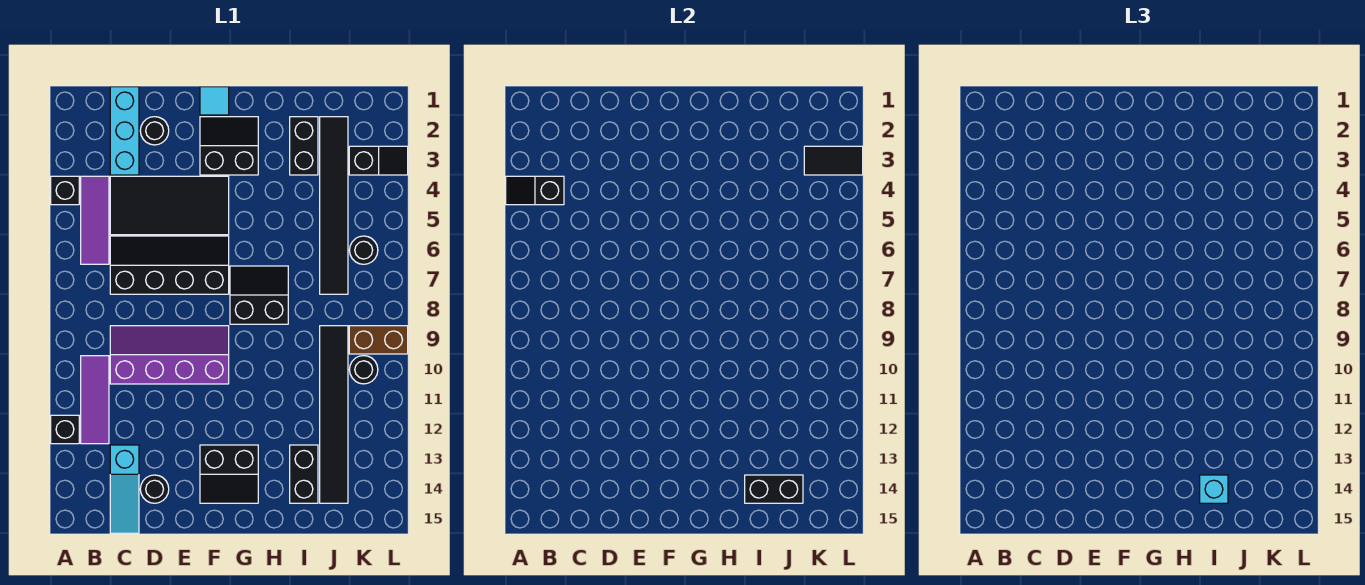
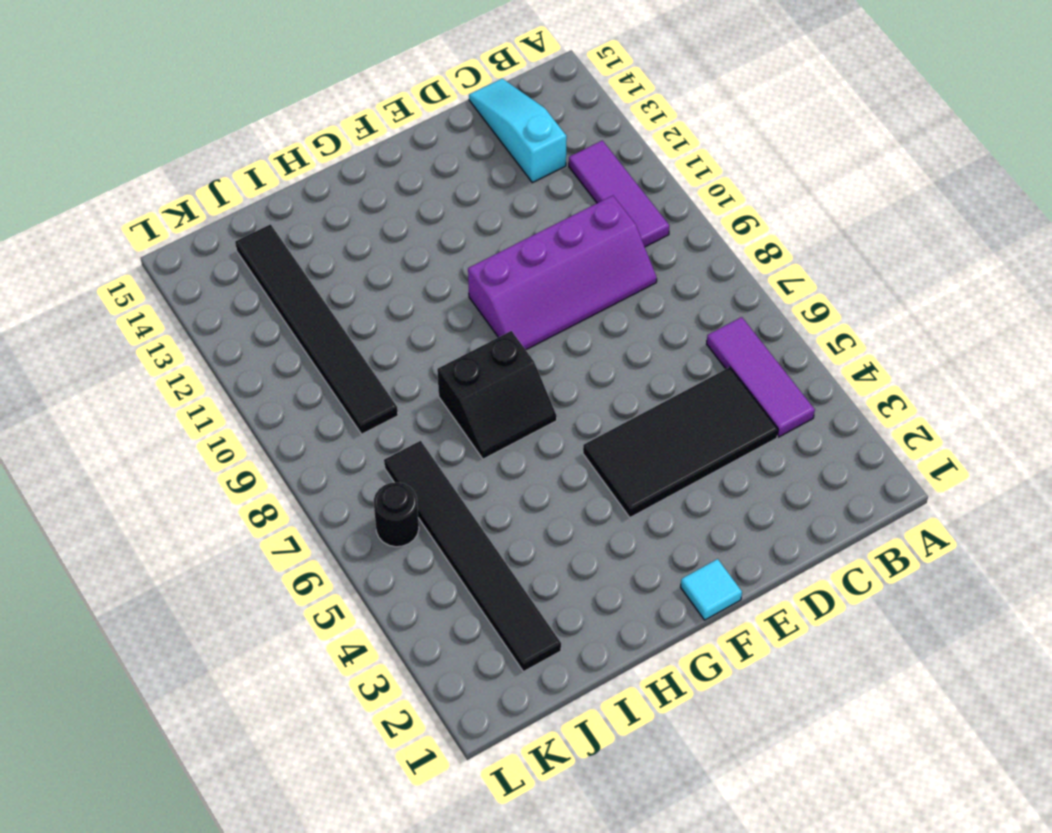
none -> black 1x1 brick [51,176,79,205]
none -> black 1x1 brick [51,415,79,444]
none -> cyan 1x3 brick [110,87,139,175]

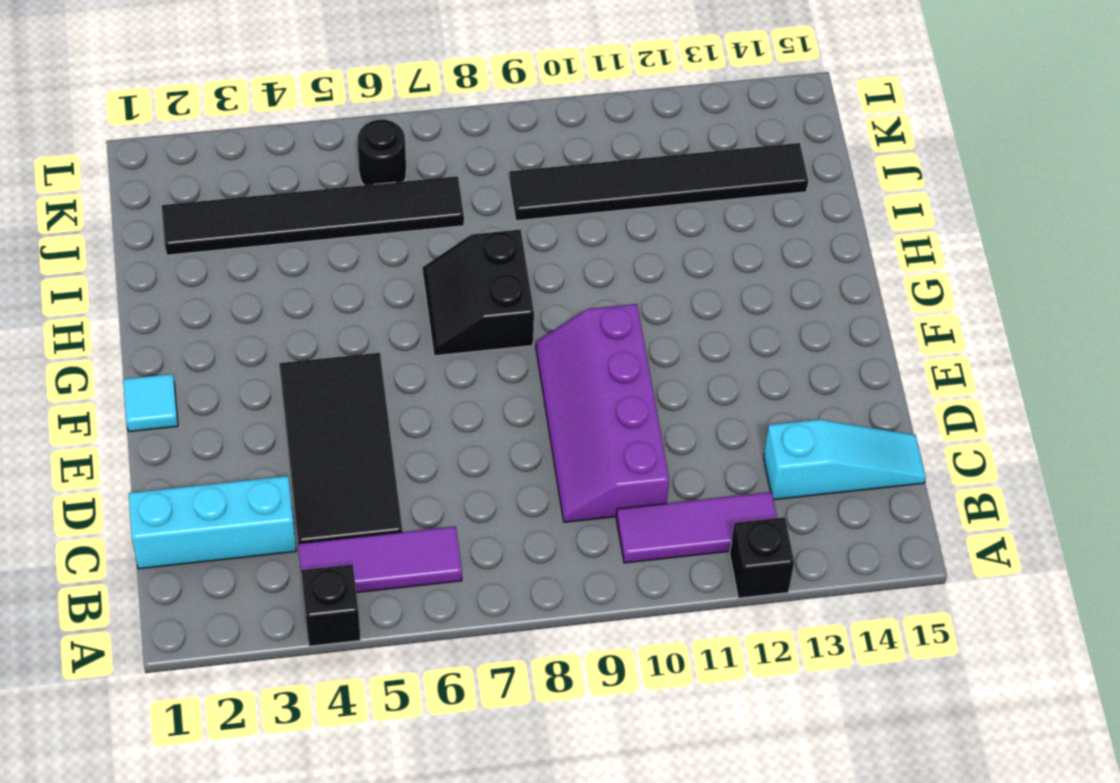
none -> black 2x4 slope [110,236,229,294]
none -> black 1x1 round brick [140,117,169,145]
none -> black 1x1 round brick [140,475,169,503]

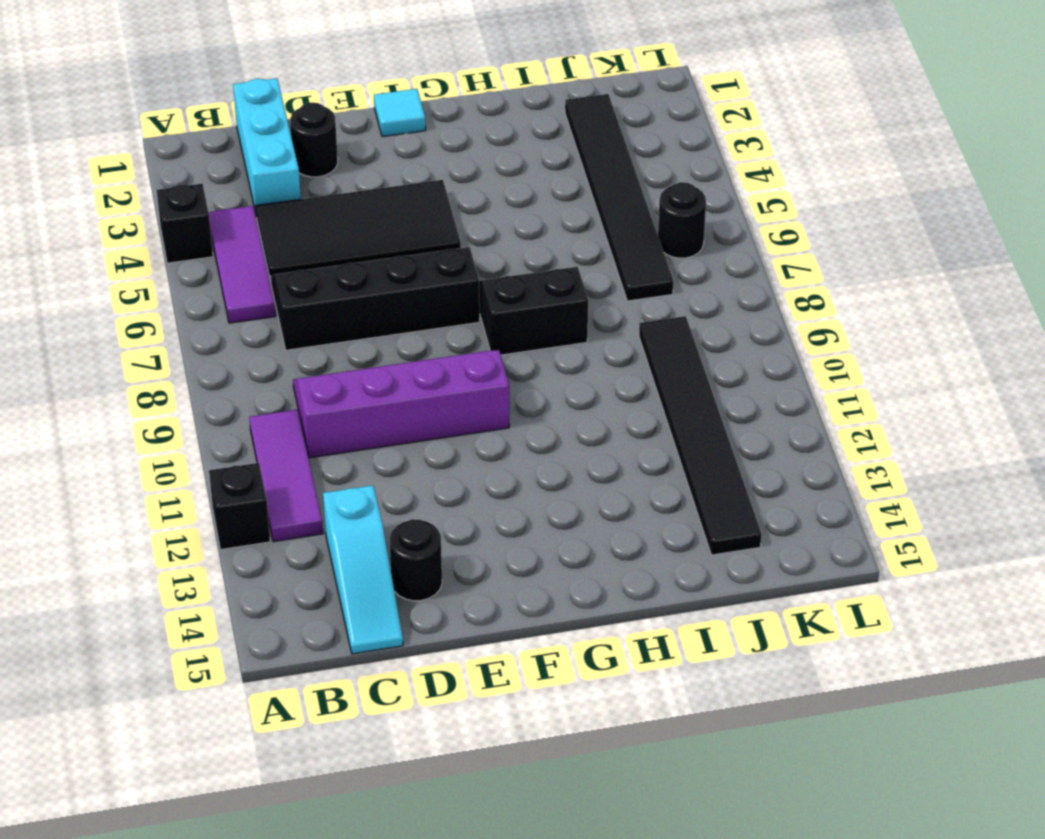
none -> black 2x2 slope [200,117,258,175]
none -> black 2x2 slope [200,445,258,503]
none -> black 1x2 brick [290,117,318,175]

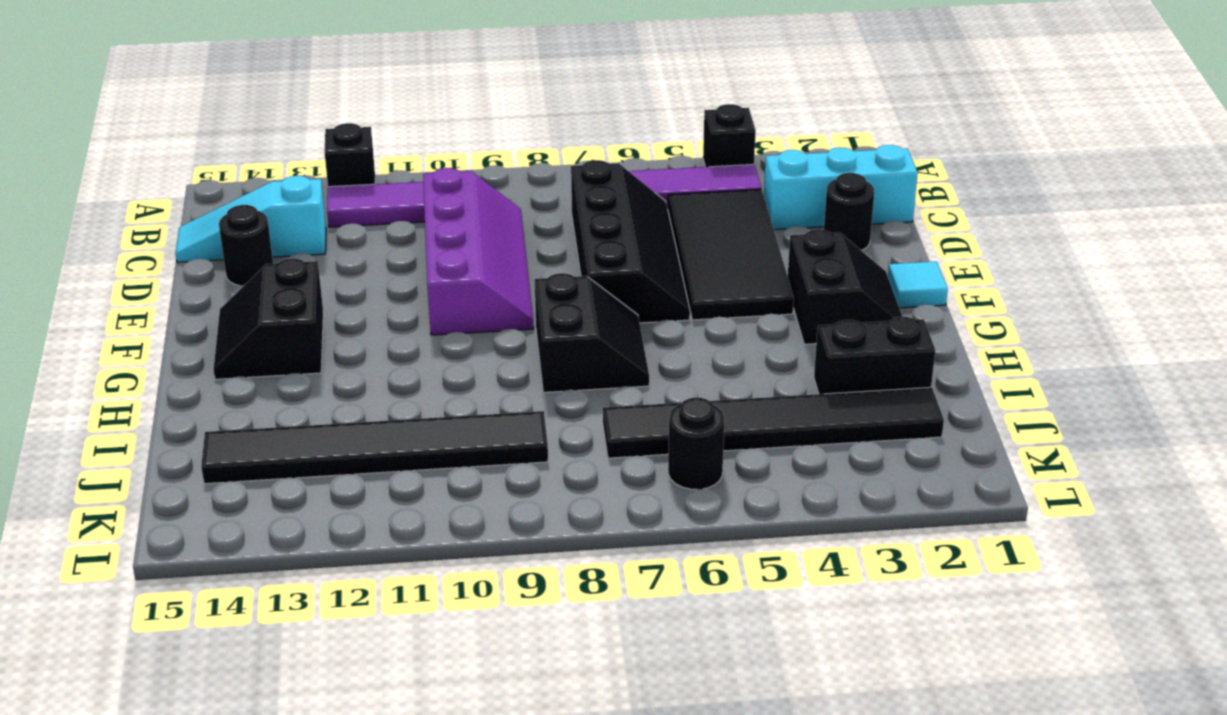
none -> black 1x2 brick [290,445,318,503]
none -> black 1x2 slope [349,146,408,175]
none -> brown 1x2 brick [349,326,408,354]

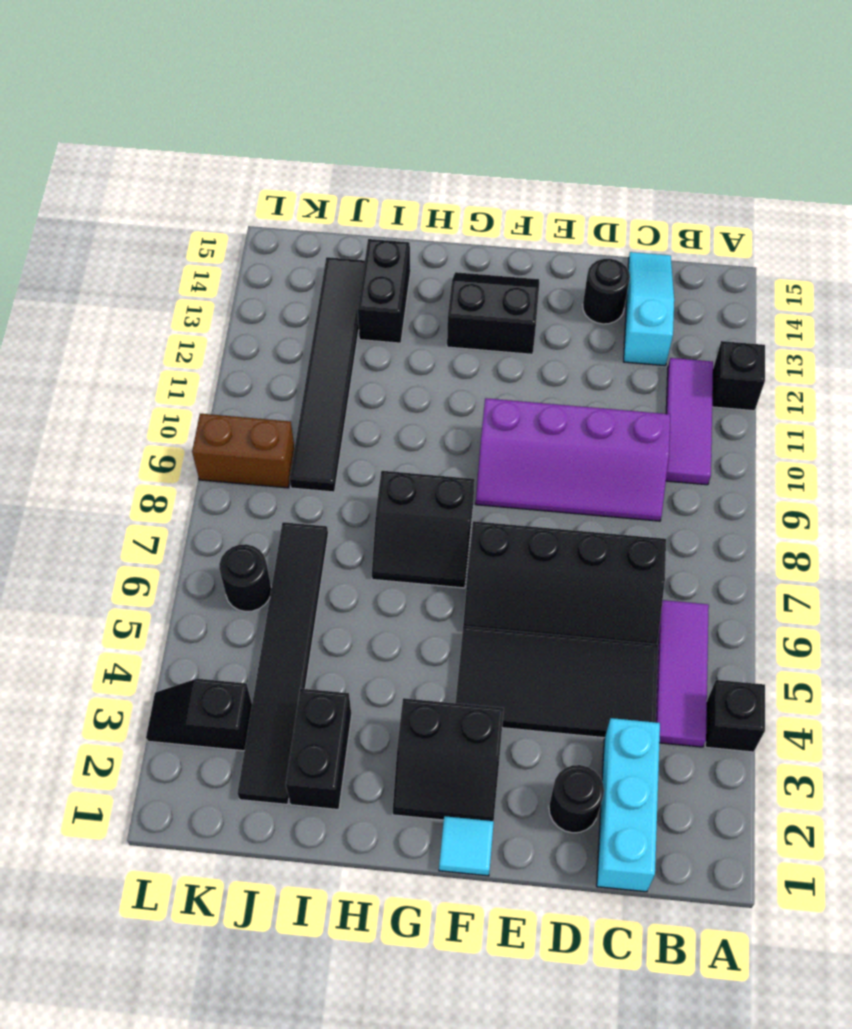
none -> black 1x1 round brick [349,356,378,384]
none -> black 1x2 slope [506,176,564,205]
none -> black 1x2 brick [745,475,803,503]

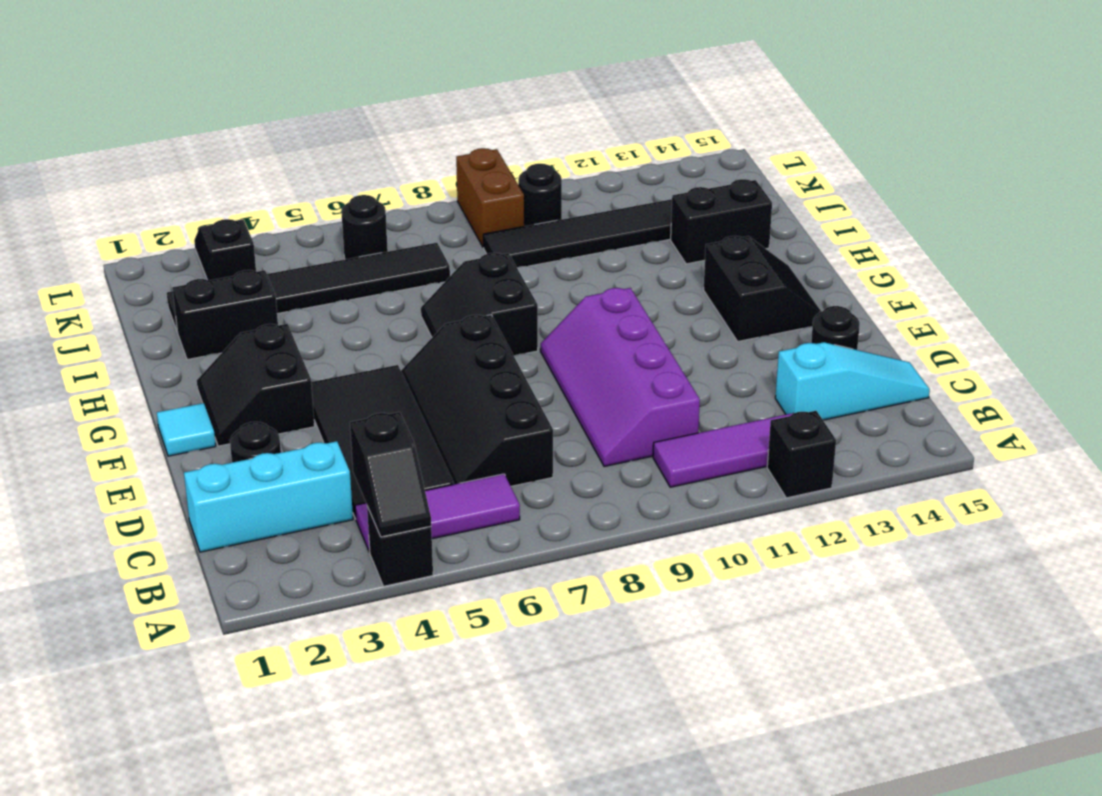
none -> black 1x2 brick [745,475,803,503]
none -> black 1x2 tile [804,146,863,175]
none -> cyan 1x1 brick [1200,475,1228,503]

